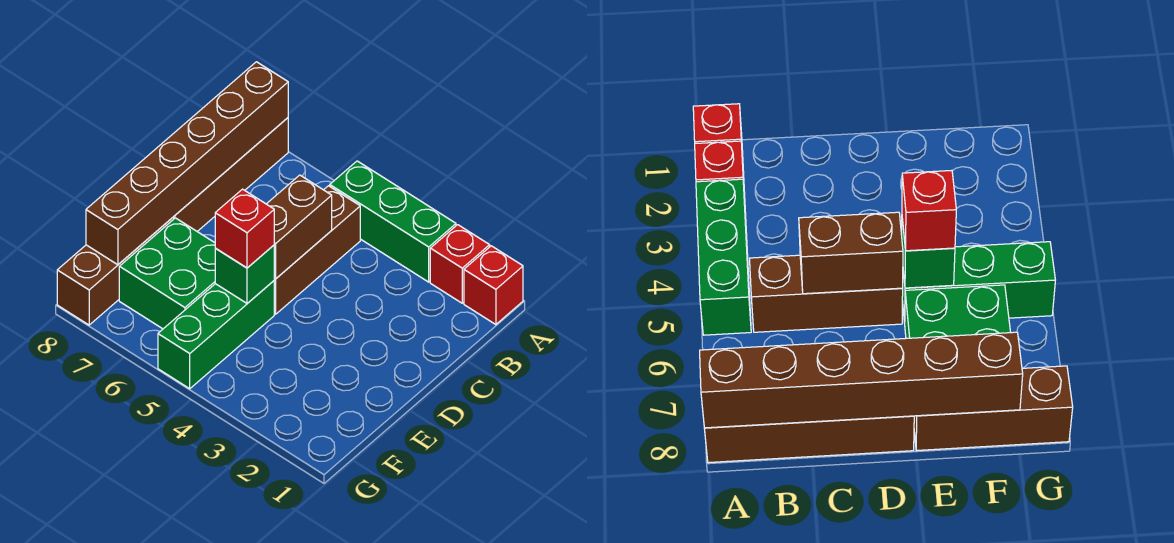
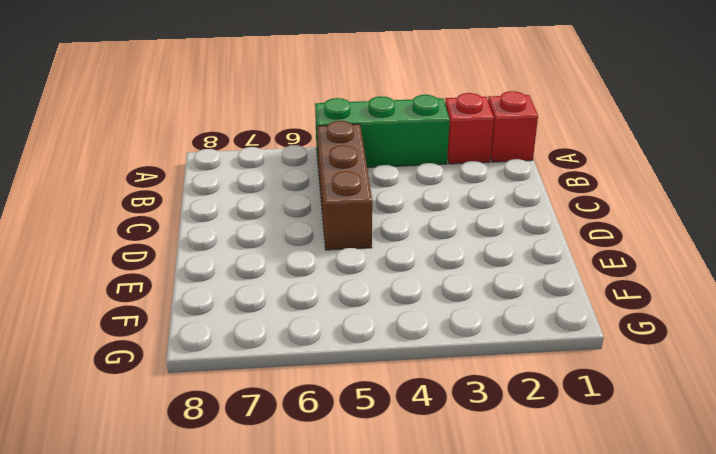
none -> brown 1x4 brick [174,118,288,231]
none -> green 1x3 brick [158,281,274,389]
none -> green 2x2 brick [119,218,215,329]

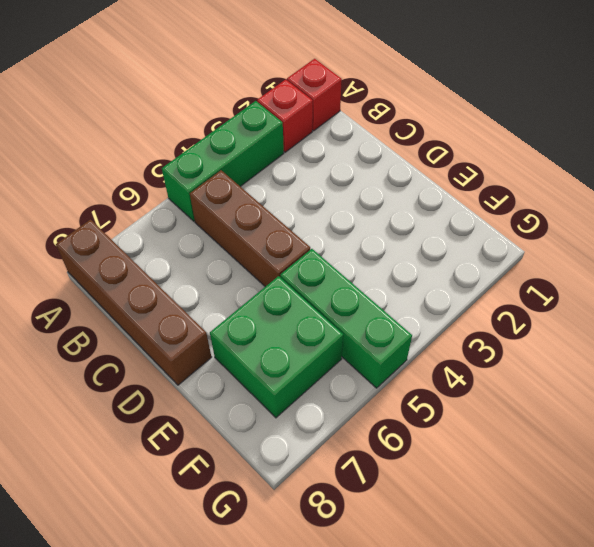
none -> brown 1x3 brick [57,217,174,325]
none -> brown 1x6 brick [86,62,288,265]
none -> brown 1x2 brick [267,175,332,278]

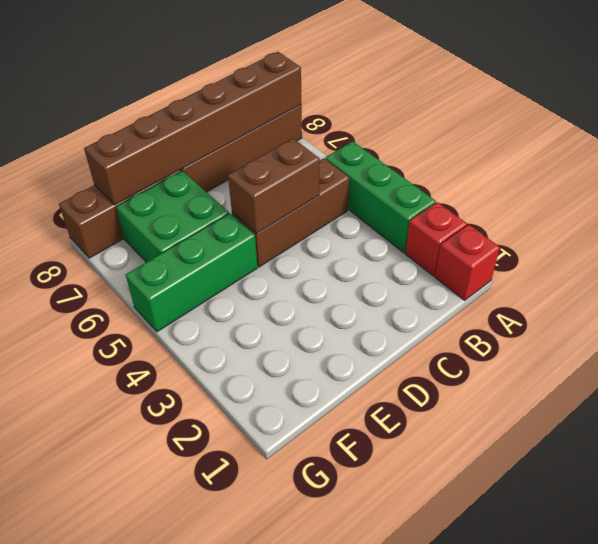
none -> green 1x1 brick [215,245,274,303]
none -> red 1x1 brick [215,189,274,268]

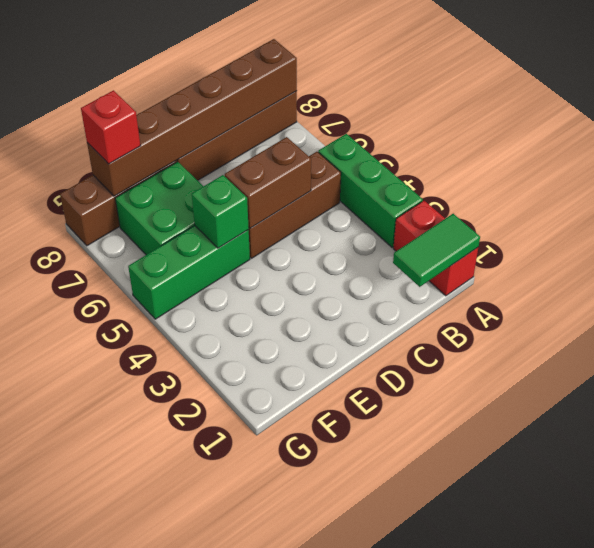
green 1x2 tile [393,214,480,287] -> none
red 1x1 brick [81,90,140,164] -> red 1x1 brick moved to [215,189,274,268]

